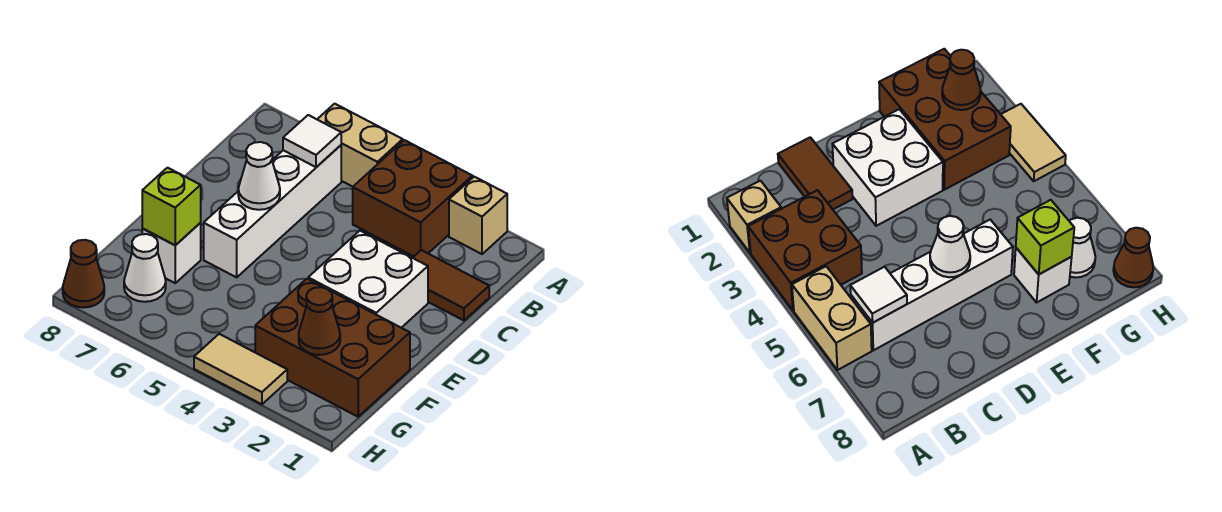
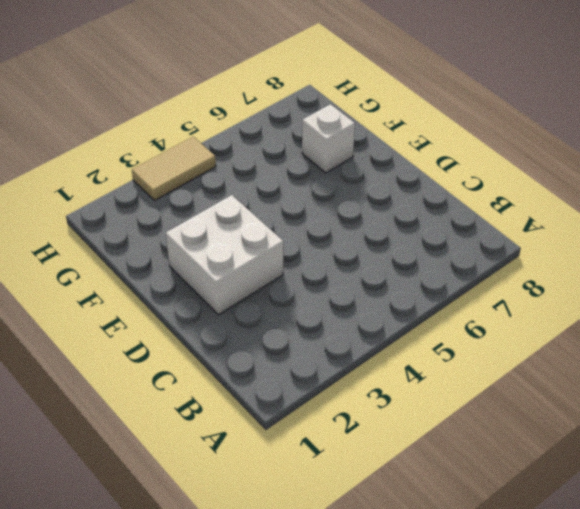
none -> tan 1x1 brick [449,177,507,254]
none -> brown 2x2 brick [353,140,472,256]
none -> tan 1x2 brick [317,104,403,187]

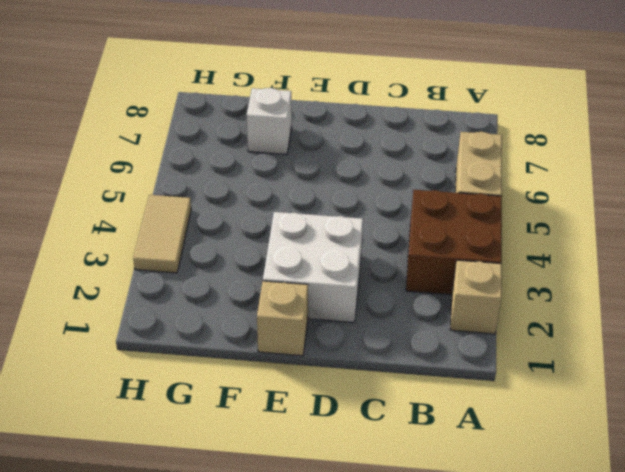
tan 1x1 brick [257,281,308,356] -> none
none -> white 1x4 brick [204,145,341,277]
none -> brown 1x2 tile [413,250,489,320]
none -> brown 2x3 brick [255,279,410,417]

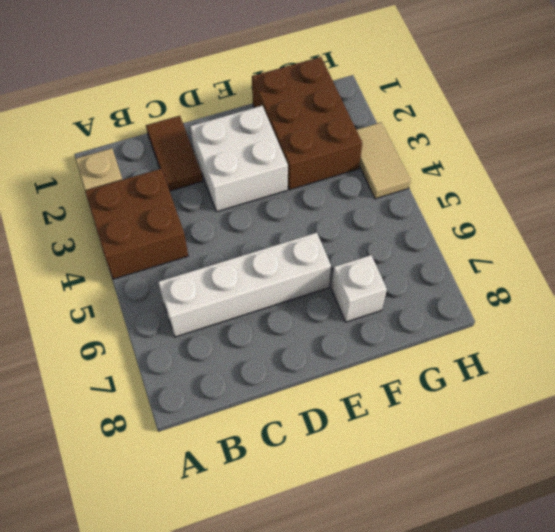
none -> tan 1x2 brick [317,104,403,187]
none -> white 1x1 cone [124,234,166,302]
none -> brown 1x1 cone [63,240,104,308]

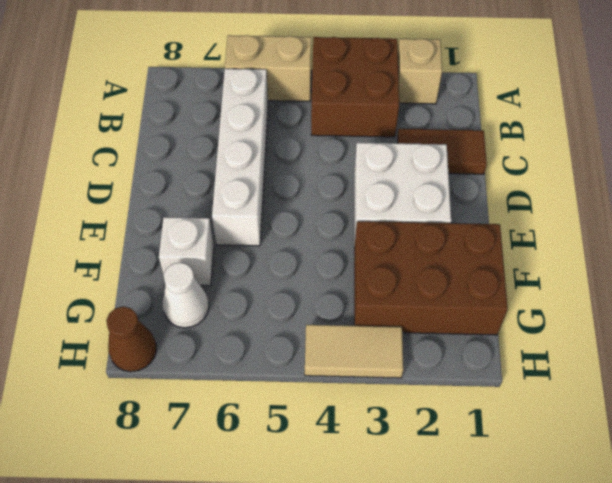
none -> white 1x1 tile [283,115,341,167]
none -> white 1x1 cone [238,142,280,210]
none -> lime 1x1 brick [142,168,201,245]

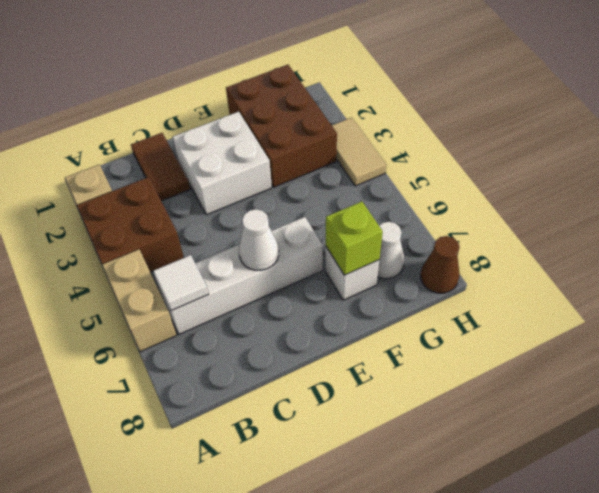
none -> brown 1x1 cone [299,287,340,355]

